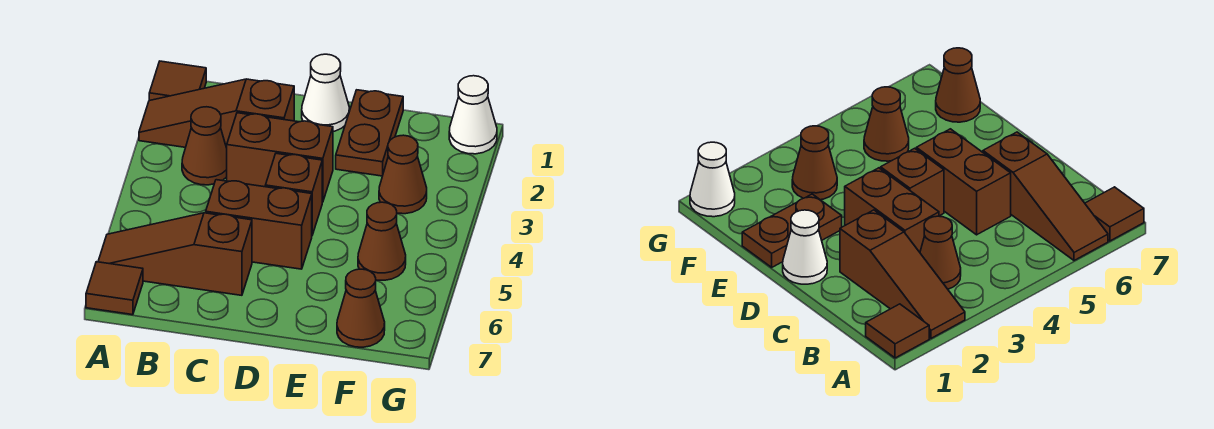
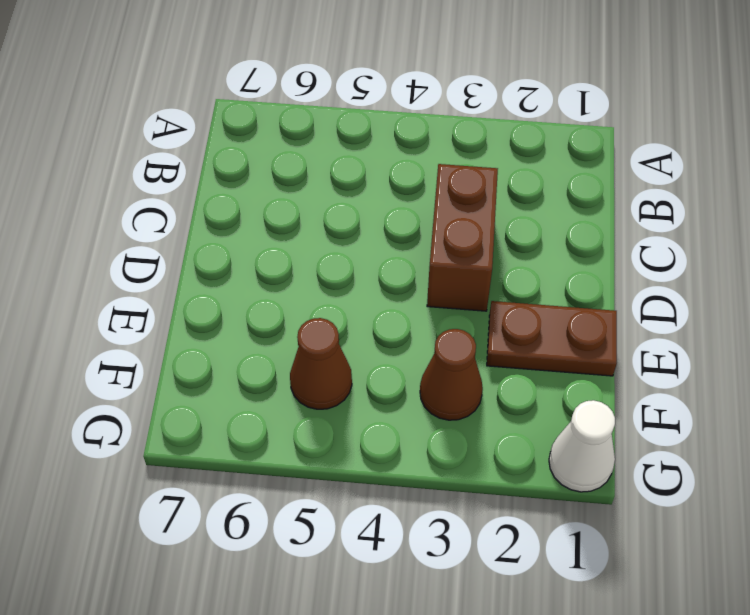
none -> brown 1x1 tile [149,61,206,101]
none -> brown 1x3 slope [139,79,294,148]
none -> brown 1x3 slope [98,213,252,295]

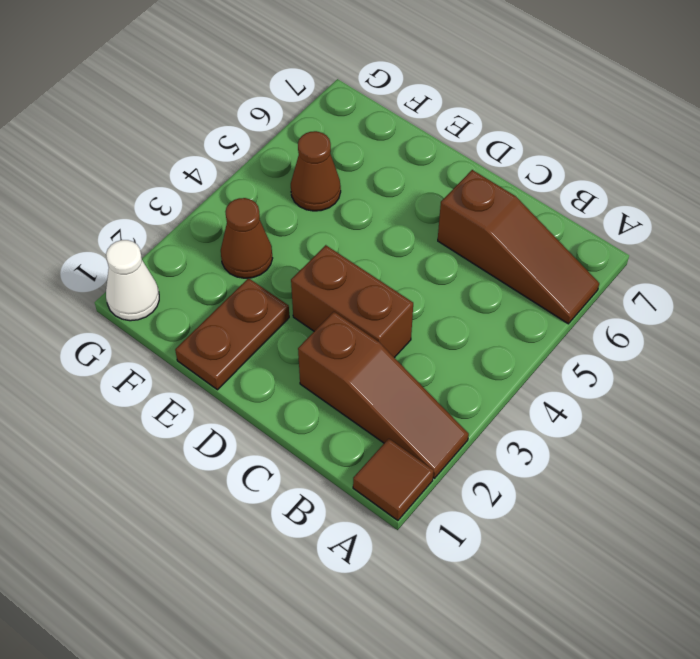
none -> brown 1x1 tile [86,262,143,315]
none -> brown 1x1 cone [182,107,227,185]
none -> brown 1x2 brick [206,180,312,269]

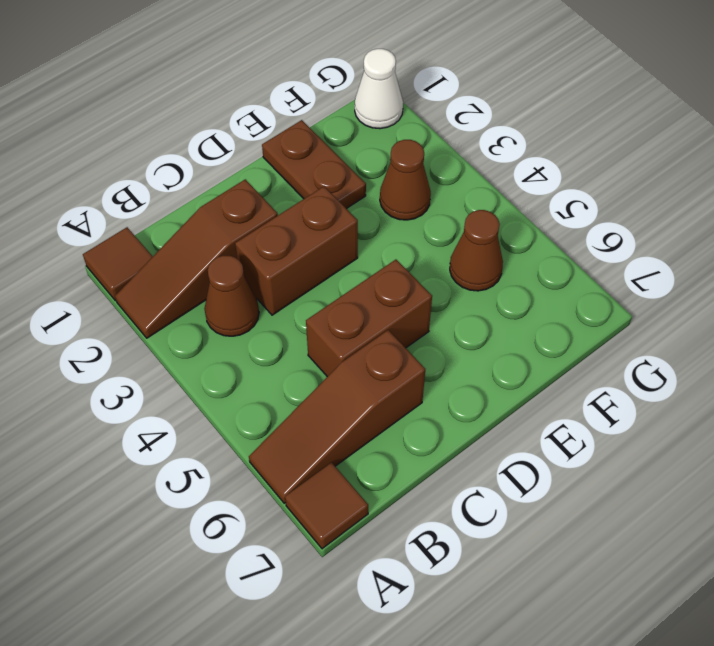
none -> white 1x1 cone [302,54,349,131]
none -> brown 1x1 brick [265,153,322,235]
none -> brown 1x1 cone [337,269,385,347]

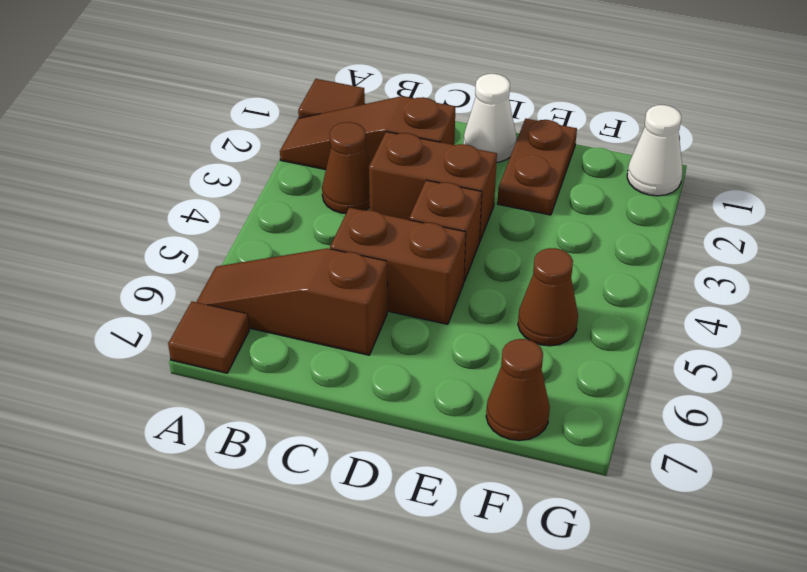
none -> brown 1x1 cone [379,135,427,214]

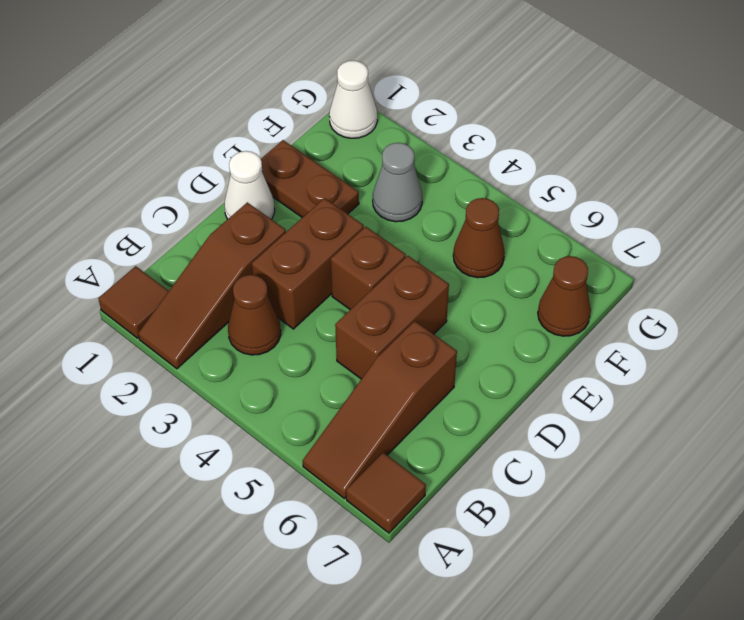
grey 1x1 cone [373,143,422,222] -> brown 1x1 cone [379,135,427,214]

